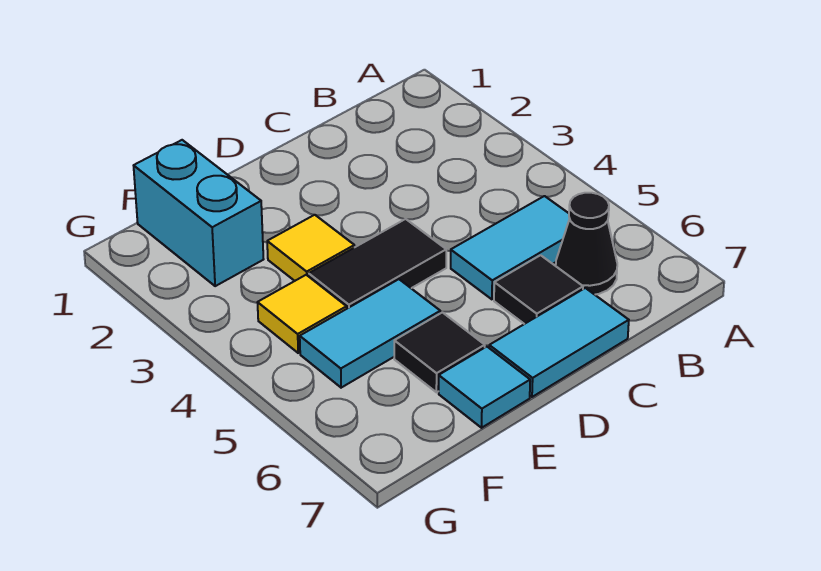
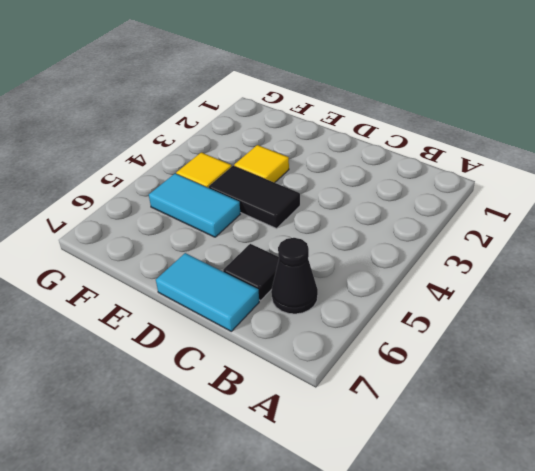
none -> cyan 1x2 tile [451,196,570,299]
none -> black 1x1 tile [394,313,485,392]

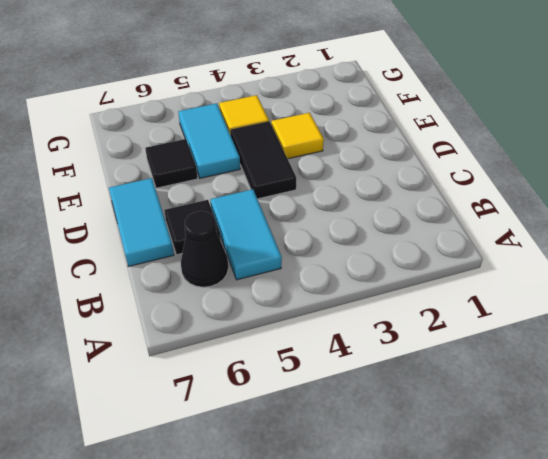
none -> cyan 1x1 tile [439,347,530,428]
none -> cyan 1x2 brick [134,140,264,286]

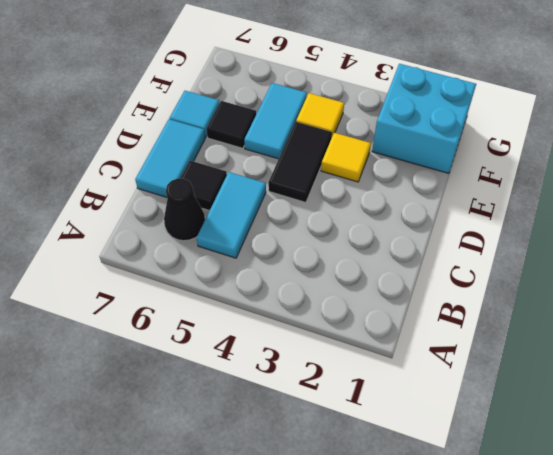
cyan 2x2 brick [372,64,476,173] -> cyan 1x2 brick [134,140,264,286]

